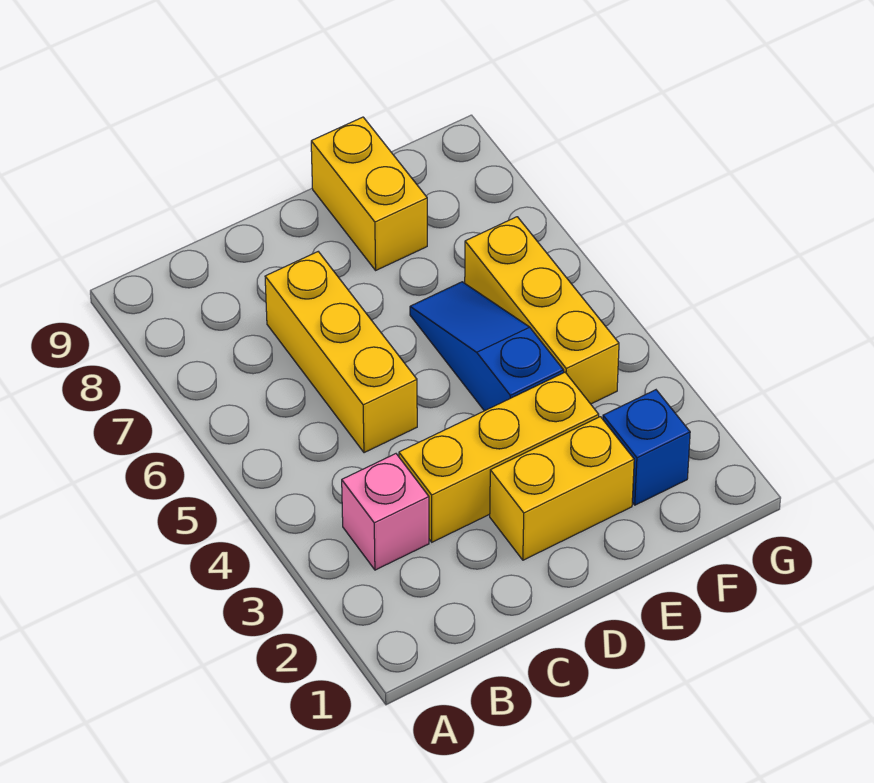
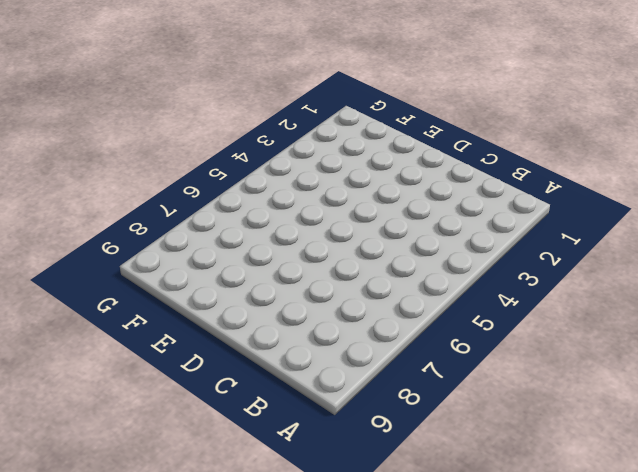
none -> pink 1x1 brick [342,454,429,570]
none -> yellow 1x3 brick [399,372,599,542]

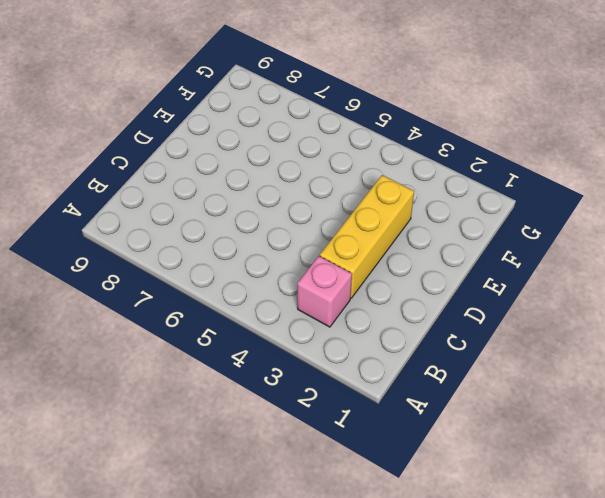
none -> yellow 1x3 brick [265,252,417,453]
none -> yellow 1x2 brick [490,417,634,560]

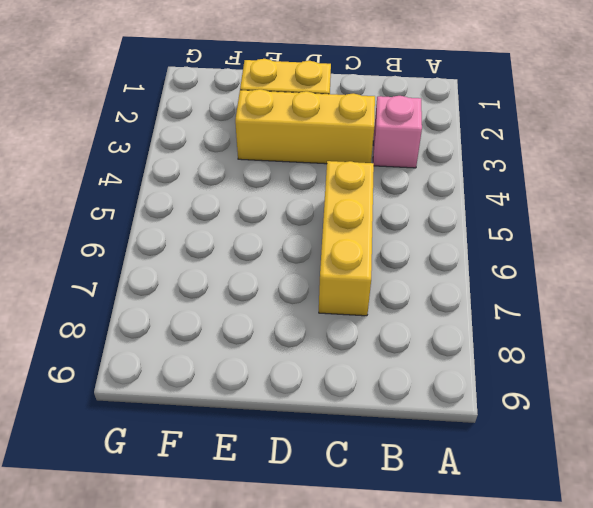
none -> blue 1x3 slope [410,282,564,411]
none -> yellow 1x2 brick [311,117,427,270]

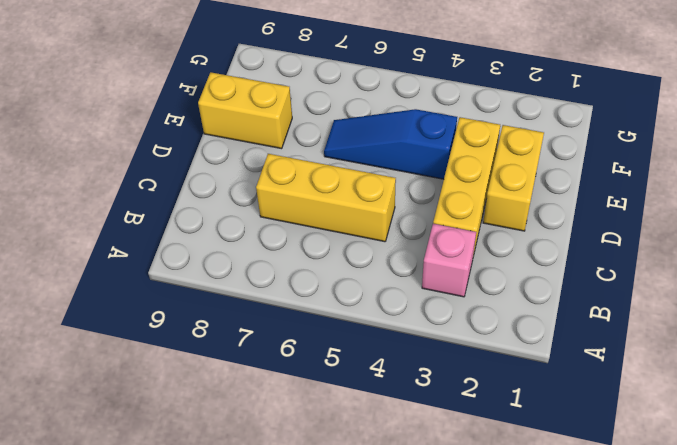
none -> blue 1x1 brick [603,390,690,505]
none -> yellow 1x3 brick [465,217,619,404]

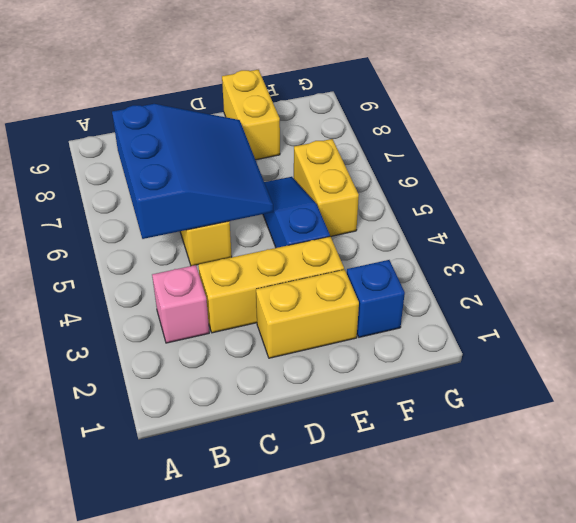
blue 3x3 slope [112,104,273,239] -> none
yellow 1x2 brick [294,139,359,236] -> yellow 1x3 brick [465,217,619,404]

